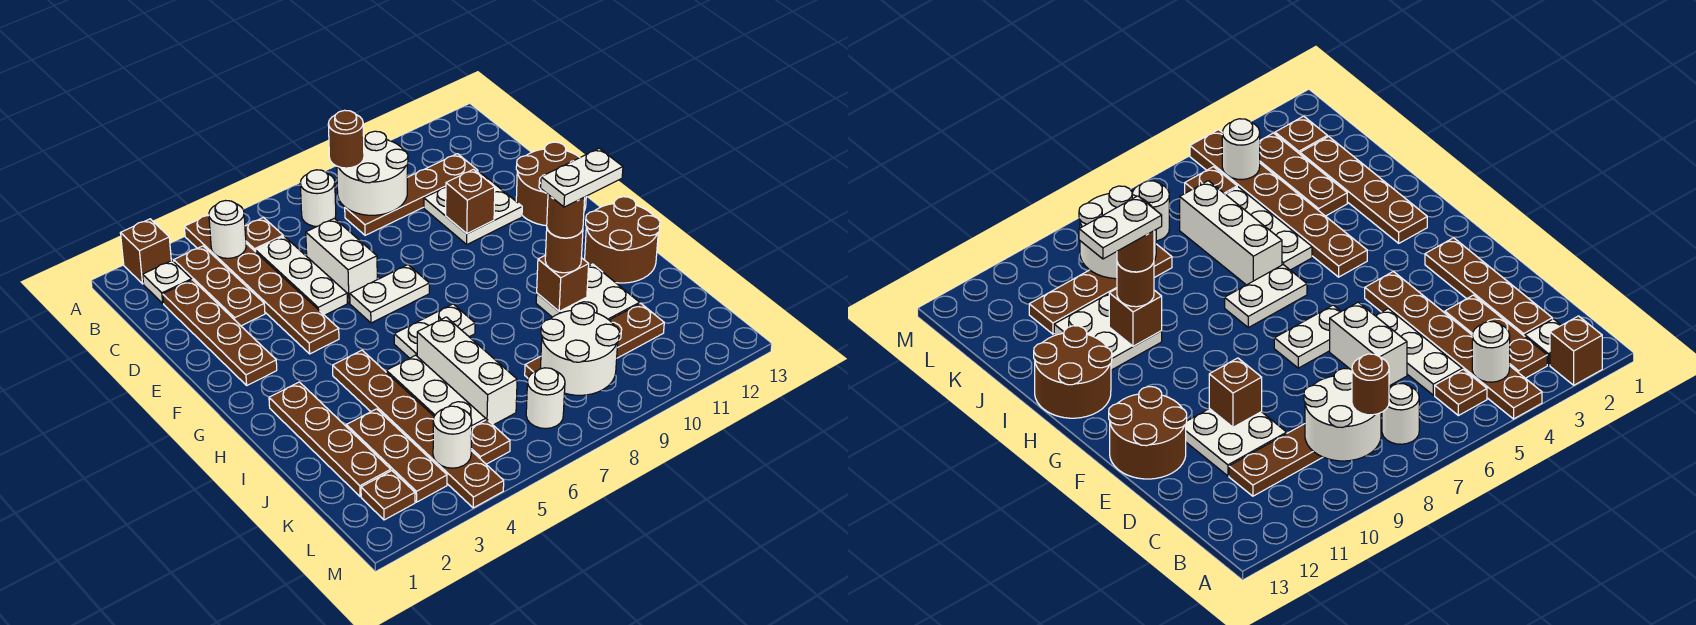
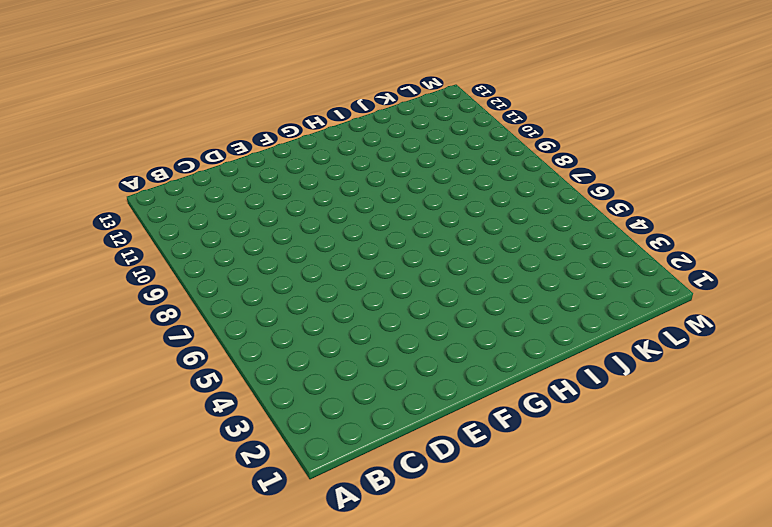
none -> brown 1x1 brick [121,219,171,284]
none -> brown 1x6 plate [184,215,339,354]
none -> white 1x1 plate [143,260,192,303]
none -> brown 1x3 plate [174,246,265,326]

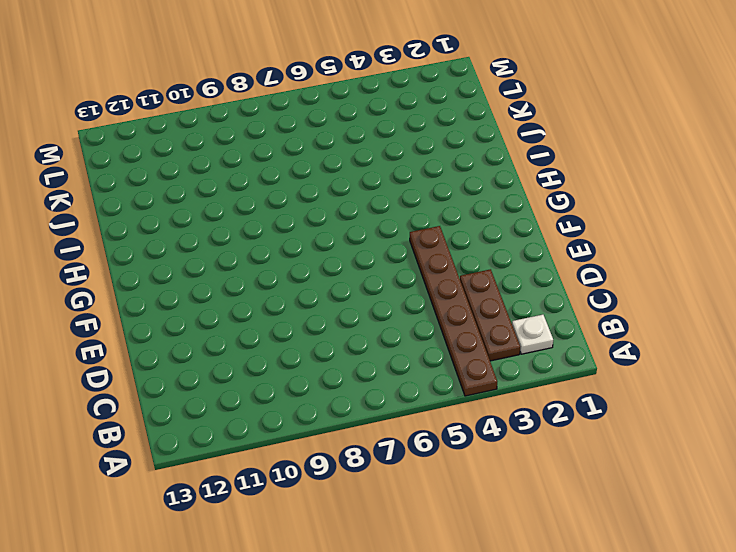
none -> brown 1x1 brick [121,219,171,284]
none -> brown 1x1 plate [245,217,283,252]
none -> white 1x1 round brick [300,170,336,226]
none -> brown 1x4 plate [163,280,277,385]

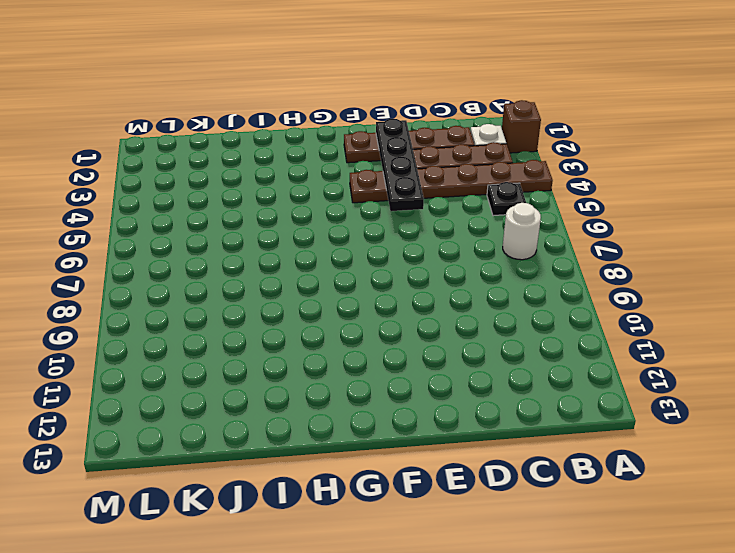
black 1x1 plate [487,182,526,216] -> brown 1x1 plate [245,217,283,252]
black 1x4 plate [376,119,424,211] -> none
none -> white 1x3 plate [255,236,347,315]
none -> brown 1x4 plate [345,154,478,235]
none -> white 1x2 brick [306,218,377,303]
none -> white 2x2 plate [424,172,522,244]

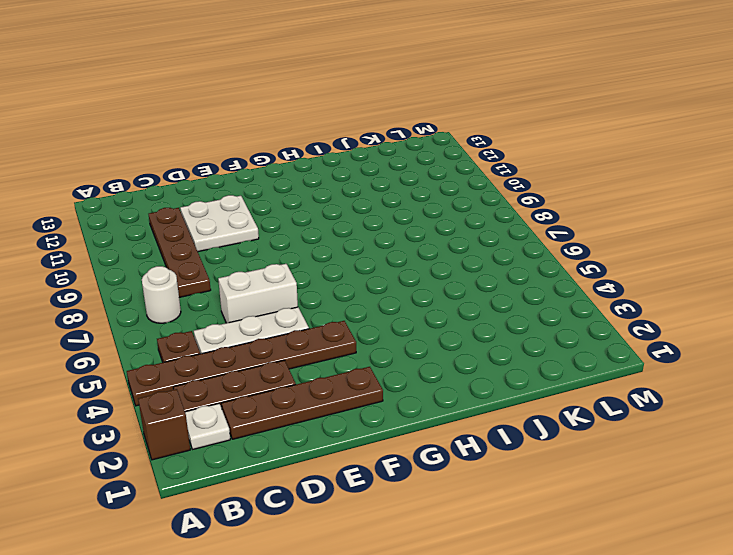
none -> brown 2x2 round brick [516,142,586,226]
none -> white 1x2 plate [350,265,429,323]
none -> brown 1x4 plate [269,382,391,497]
none -> brown 1x6 plate [333,350,504,508]

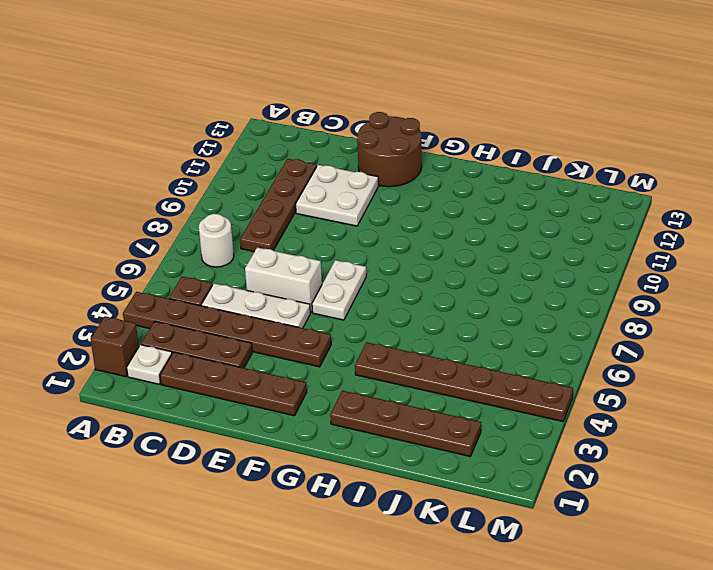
none -> white 1x2 plate [394,304,475,358]
none -> brown 2x2 round brick [585,197,660,283]
none -> white 1x3 plate [386,355,486,427]
none -> white 1x3 brick [417,317,517,425]

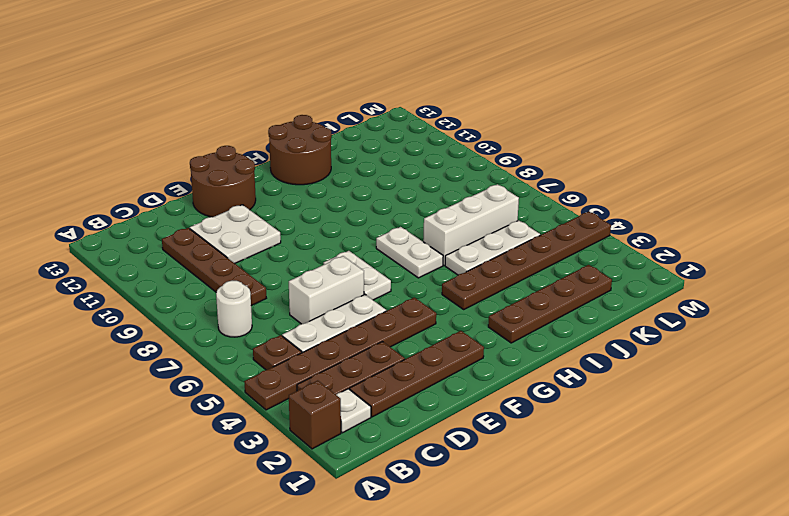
none -> white 2x2 plate [536,264,640,320]
none -> brown 1x3 plate [346,409,447,502]
none -> brown 1x4 plate [525,304,664,378]
none -> brown 1x1 plate [361,471,415,520]

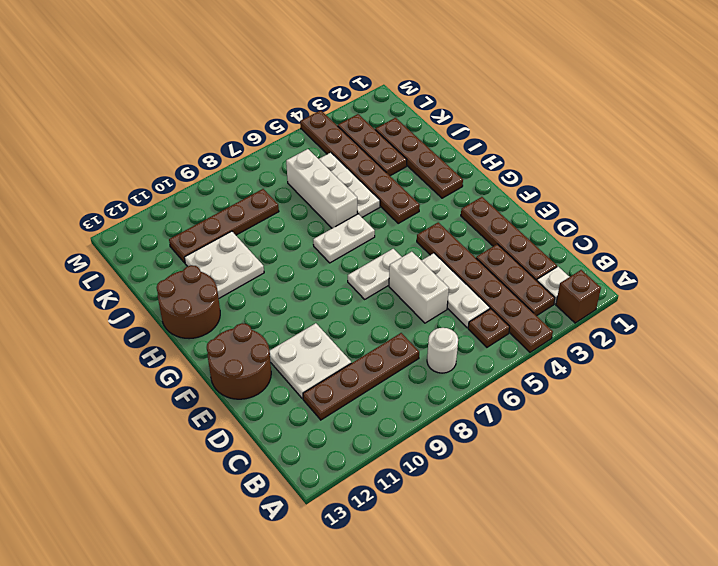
none -> brown 1x1 plate [361,471,415,520]
none -> brown 1x1 plate [471,420,510,464]
none -> white 1x1 round brick [526,368,565,429]
none -> white 1x1 round brick [209,201,246,258]

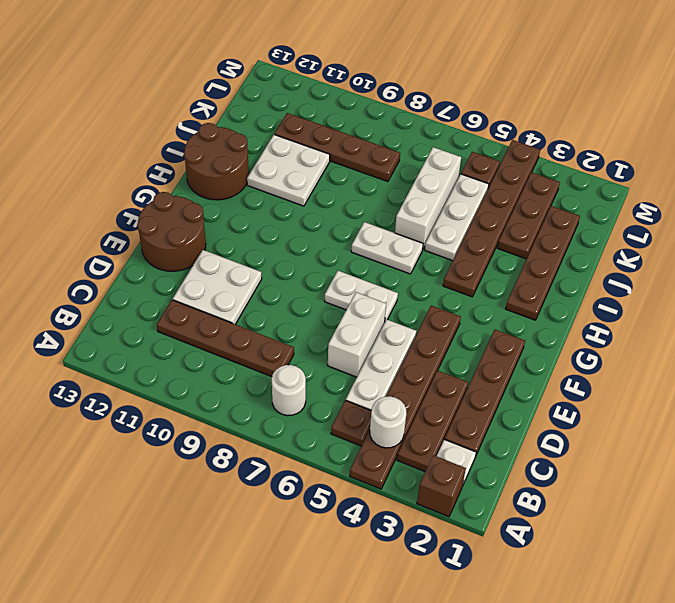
none -> brown 1x1 plate [361,471,415,520]
none -> white 1x1 round brick [526,368,565,429]
none -> white 2x2 round brick [337,131,408,215]
none -> brown 1x1 brick [446,169,495,234]

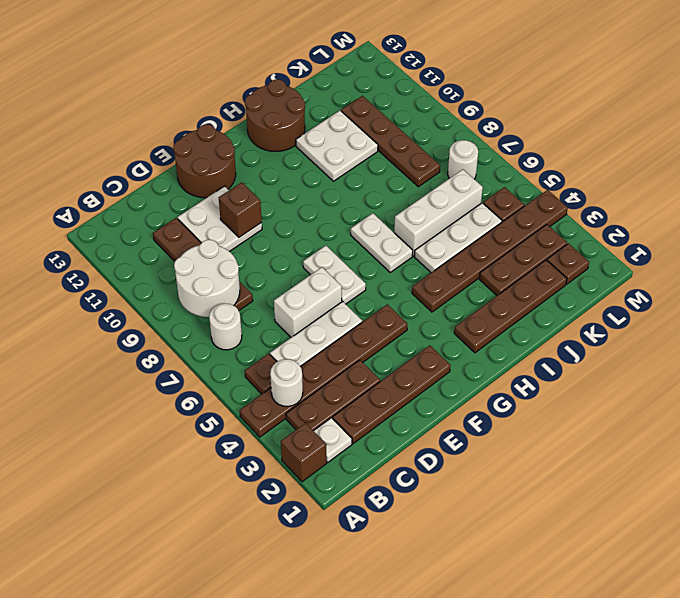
none -> brown 1x1 brick [537,255,589,311]
none -> white 2x2 round brick [540,303,619,395]
none -> white 1x1 round brick [433,406,472,468]
none -> brown 1x1 round brick [328,110,364,168]

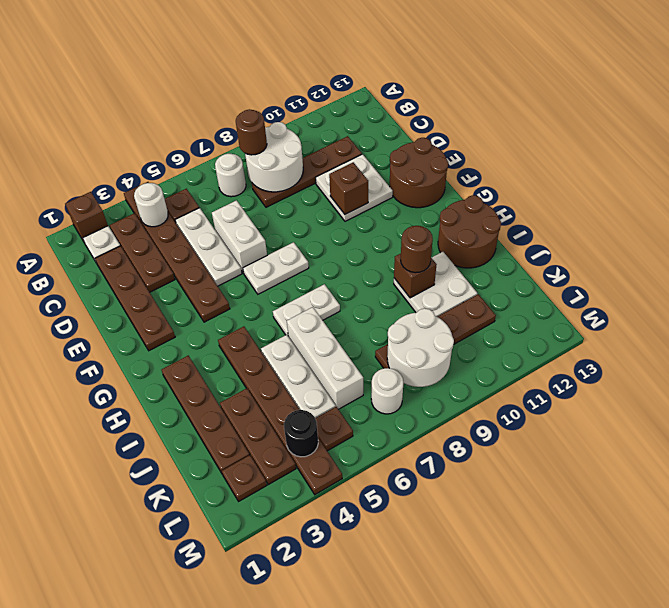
black 1x1 round brick [284,410,318,457] -> white 1x1 round brick [433,406,472,468]
none -> brown 1x1 round brick [547,195,585,238]
none -> white 1x2 plate [541,148,623,207]

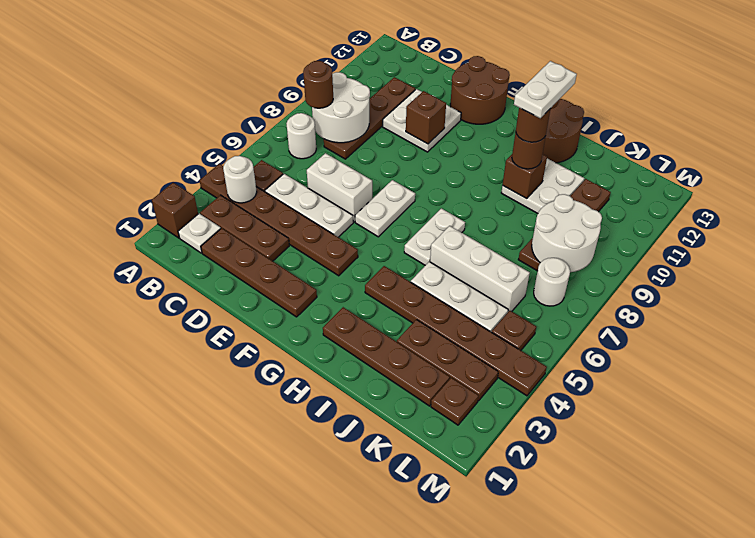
none -> white 1x1 round brick [433,406,472,468]

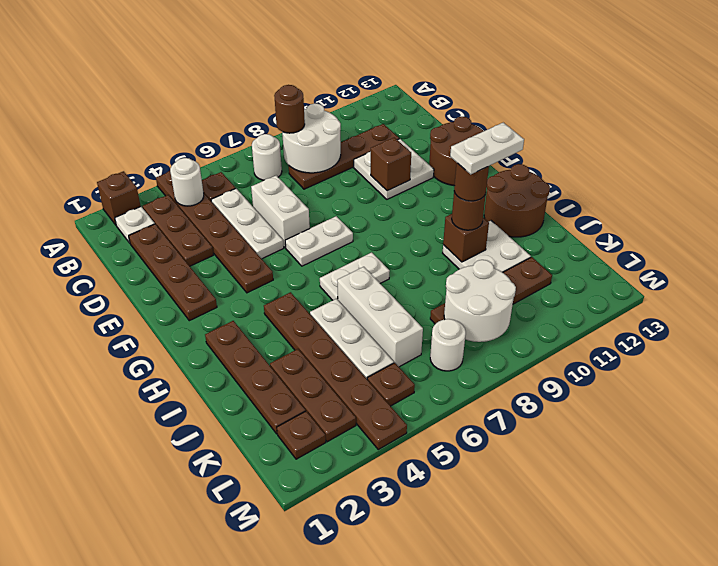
none -> white 1x1 round brick [433,406,472,468]

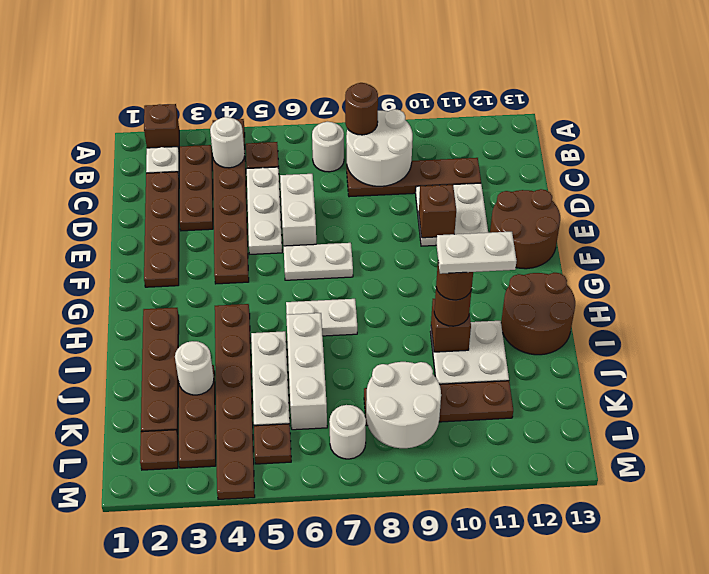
white 1x1 round brick [175,341,214,395] -> white 1x1 round brick moved to [433,406,472,468]

